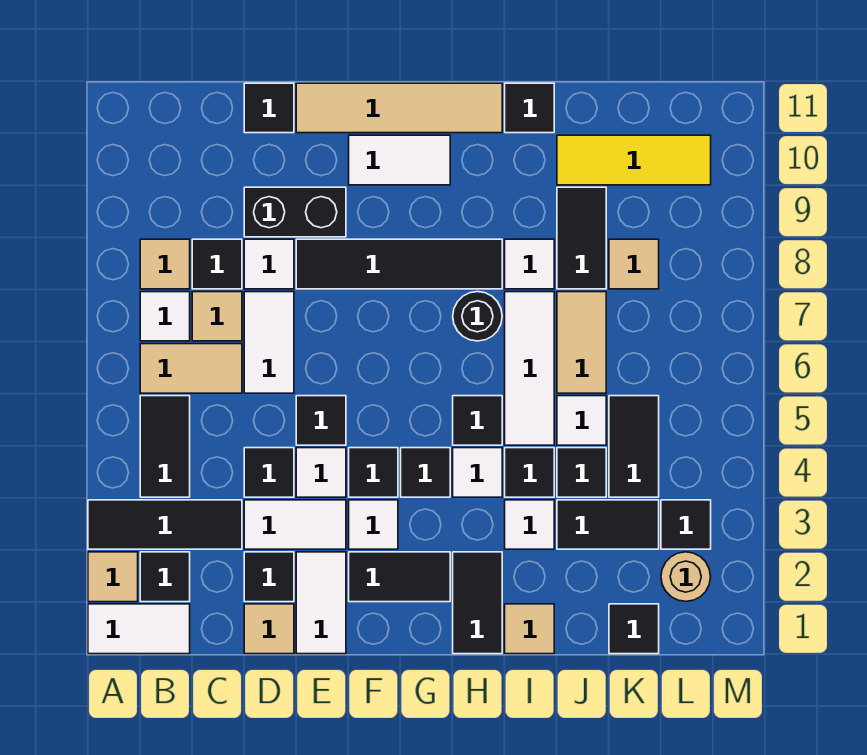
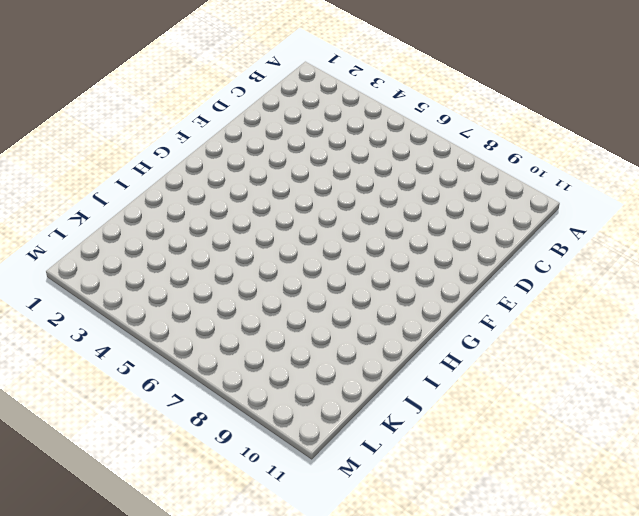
none -> white 1x2 tile [88,604,190,654]
none -> tan 1x1 tile [88,552,138,602]
none -> black 1x3 tile [88,500,242,549]
none -> black 1x1 tile [140,552,190,602]

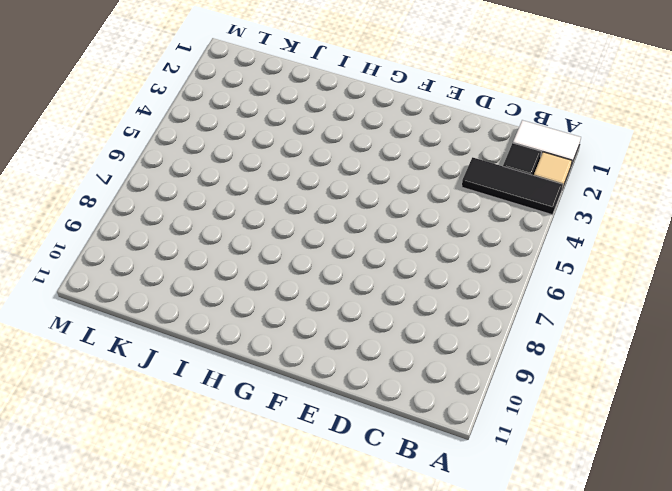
none -> black 1x2 tile [140,396,190,497]
none -> tan 1x2 tile [140,344,242,393]
none -> white 1x1 tile [140,292,190,341]
none -> tan 1x1 tile [140,239,190,289]

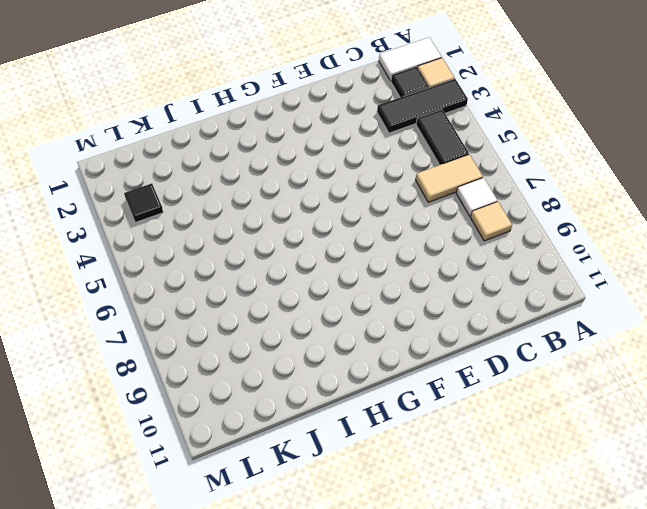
none -> tan 1x1 tile [192,292,242,341]
none -> black 1x1 tile [192,239,242,289]
none -> tan 1x1 tile [244,604,294,654]
none -> black 1x1 tile [244,552,294,602]

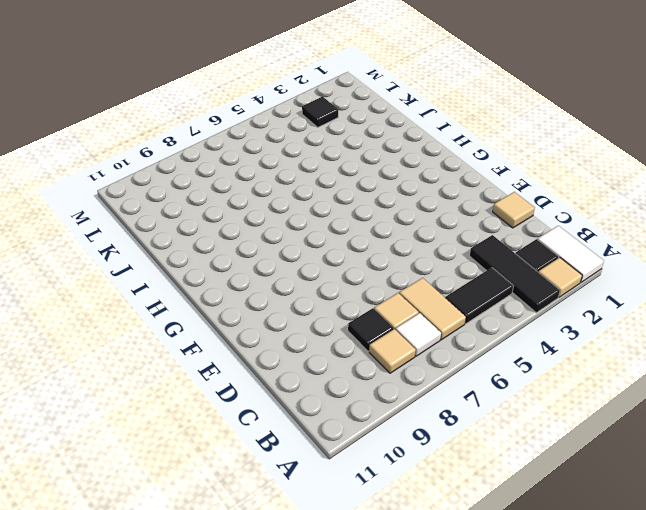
none -> black 1x1 tile [244,552,294,602]
none -> white 1x2 tile [244,500,346,549]
none -> black 1x1 tile [244,448,294,497]
none -> white 1x2 tile [244,292,294,393]

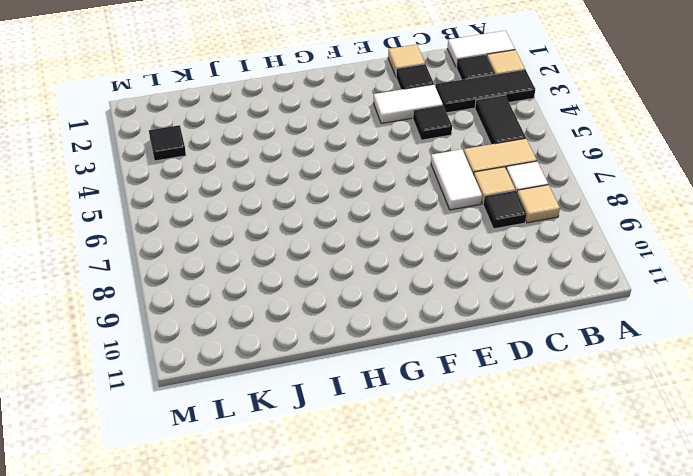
none -> white 1x1 tile [244,239,294,289]
none -> black 1x2 brick [244,187,346,237]
none -> black 1x1 tile [244,83,294,133]
none -> white 1x2 tile [296,552,346,654]

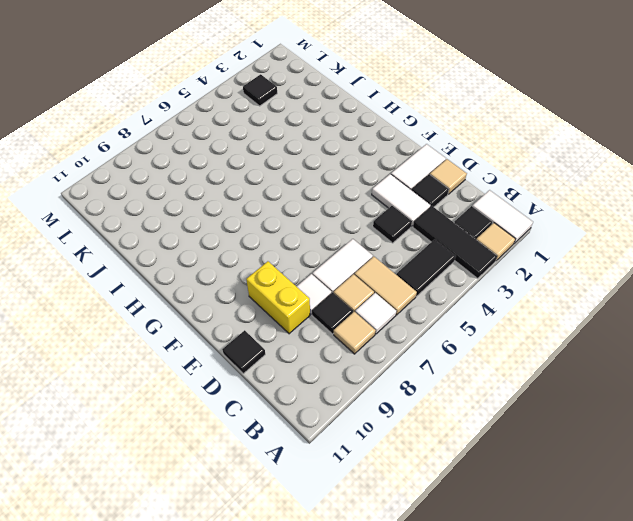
yellow 1x2 brick [246,261,310,334] -> black 1x2 brick [244,187,346,237]
none -> white 1x1 tile [296,448,346,497]
none -> black 1x1 tile [296,396,346,445]
none -> black 1x4 tile [296,239,502,289]
none -> tan 1x4 tile [296,83,502,133]

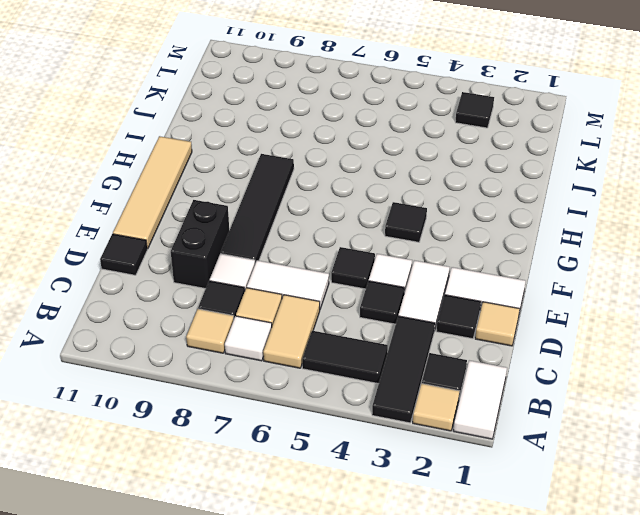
none -> black 1x2 tile [349,552,450,602]
none -> white 1x1 tile [349,500,398,549]
none -> black 1x1 tile [349,448,398,497]
none -> white 1x2 tile [349,135,450,185]

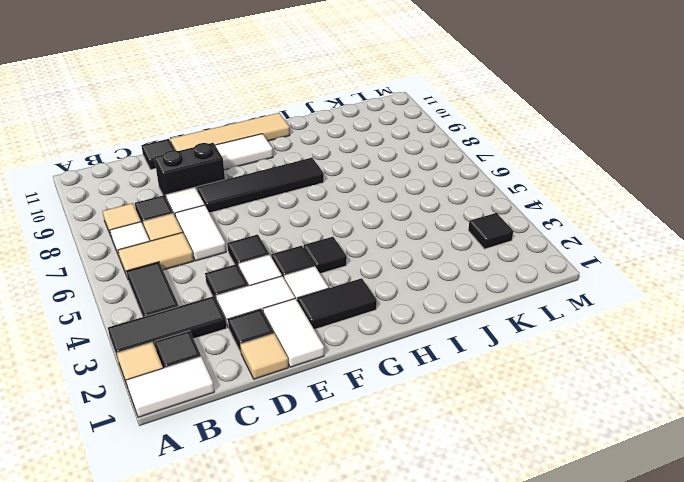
none -> black 1x2 tile [453,552,502,654]
none -> white 1x1 tile [453,448,502,497]
none -> black 1x1 tile [453,396,502,445]
none -> black 1x1 round brick [453,292,502,341]

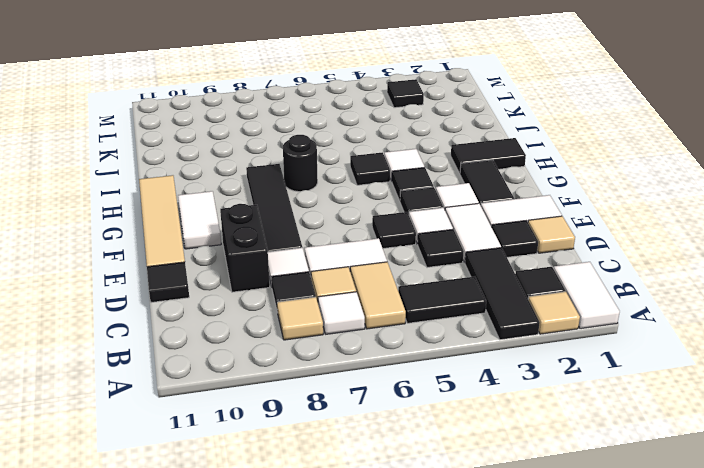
none -> tan 1x1 tile [505,604,554,654]
none -> white 1x1 tile [505,500,554,549]
none -> black 1x1 tile [505,448,554,497]
none -> white 1x3 tile [505,292,554,445]

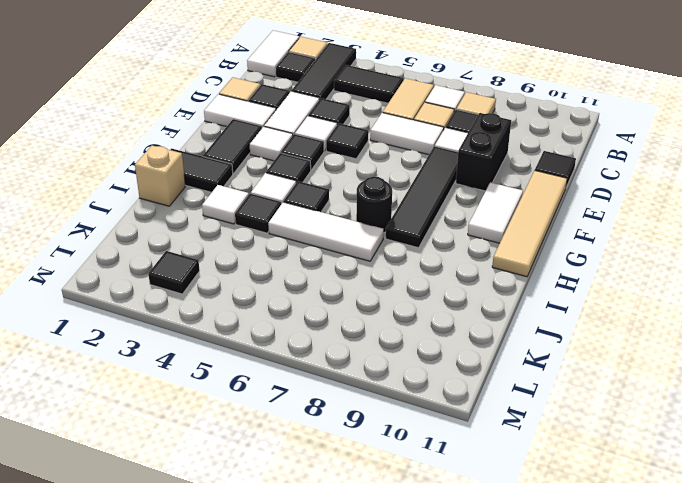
tan 1x1 brick [135,146,185,206] -> tan 1x1 tile [505,604,554,654]
none -> white 1x1 tile [505,239,554,289]
none -> black 1x1 tile [505,83,554,133]
none -> black 1x2 tile [557,500,659,549]
none -> black 1x1 tile [557,448,606,497]

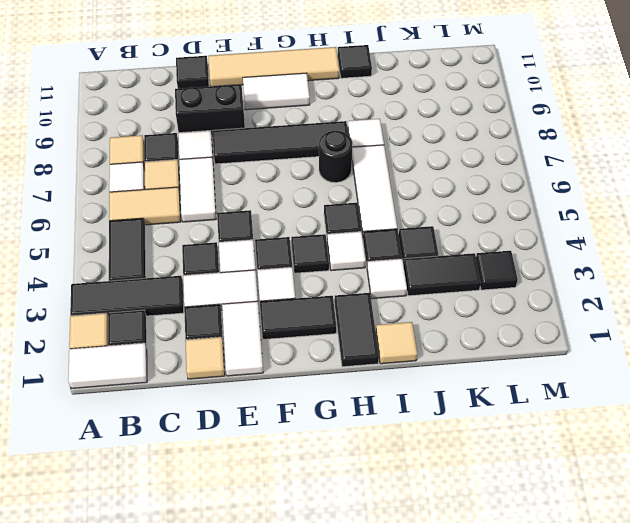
none -> white 1x1 tile [557,396,606,445]
none -> tan 1x2 tile [557,292,606,393]
none -> black 1x2 tile [557,187,606,289]
none -> yellow 1x3 tile [557,135,711,185]

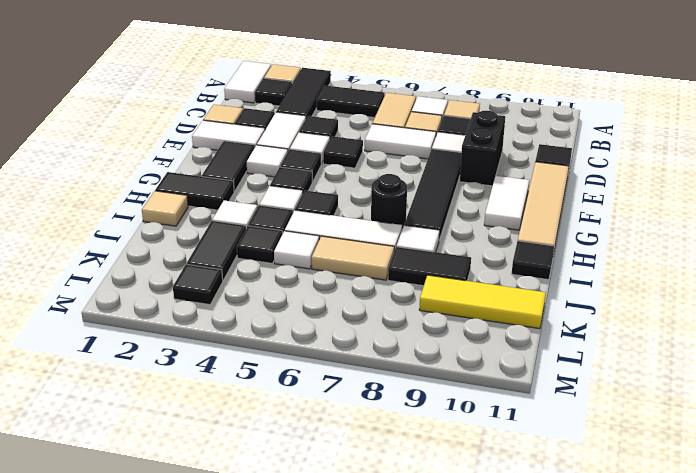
yellow 1x3 tile [419,275,546,329] -> yellow 1x3 tile turned to [557,135,711,185]
none -> black 1x1 tile [609,604,659,654]
none -> black 1x2 tile [609,396,659,497]
none -> tan 1x1 tile [609,239,659,289]
none -> tan 1x1 round brick [661,552,711,601]

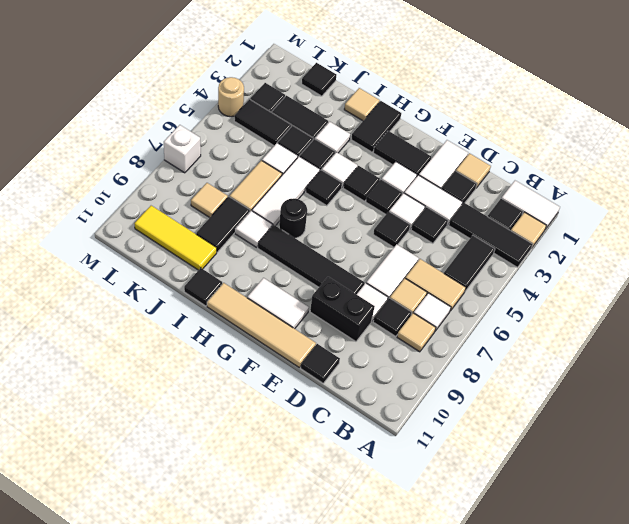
black 1x2 tile [234,99,291,146] -> black 1x2 tile turned to [609,396,659,497]
tan 1x1 round brick [218,77,244,117] -> tan 1x1 round brick moved to [661,552,711,601]
white 1x1 brick [164,125,201,173] -> none

